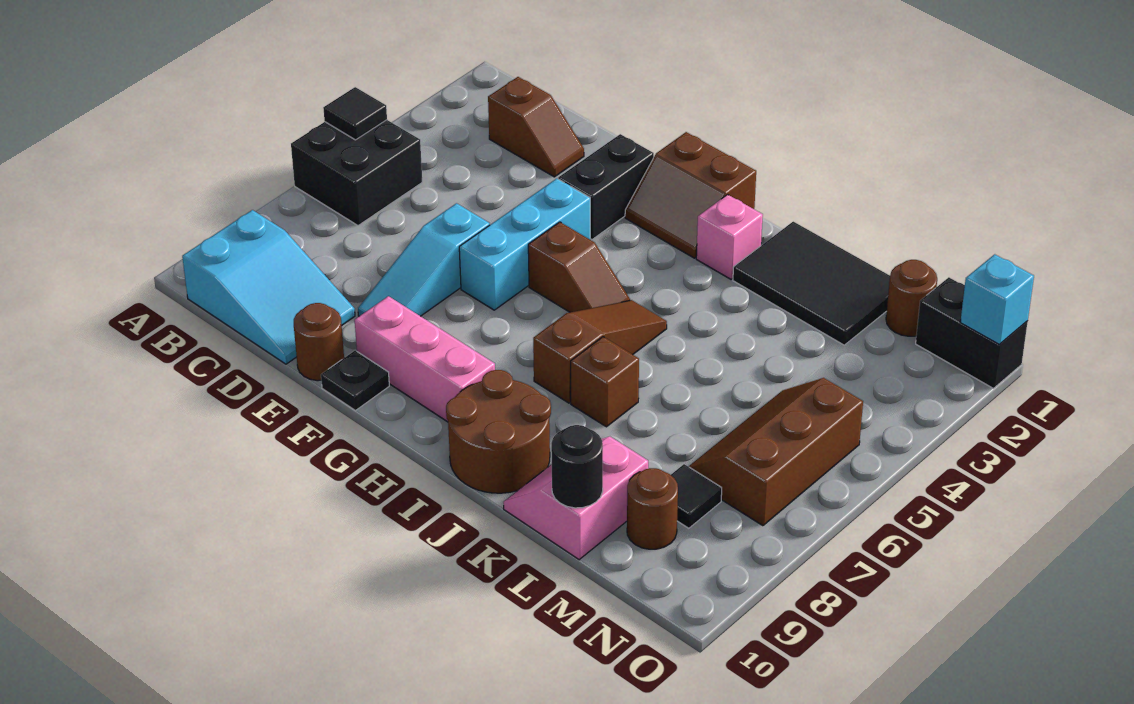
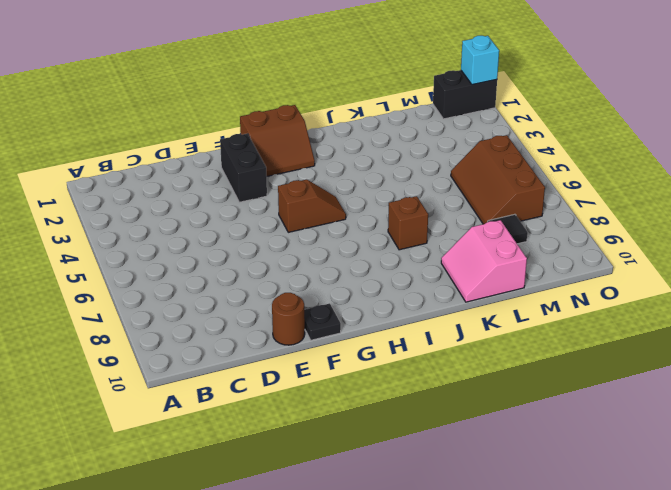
none -> black 2x2 brick [291,120,422,226]
none -> cyan 2x3 slope [182,210,355,364]
none -> brown 1x2 slope [488,77,584,177]

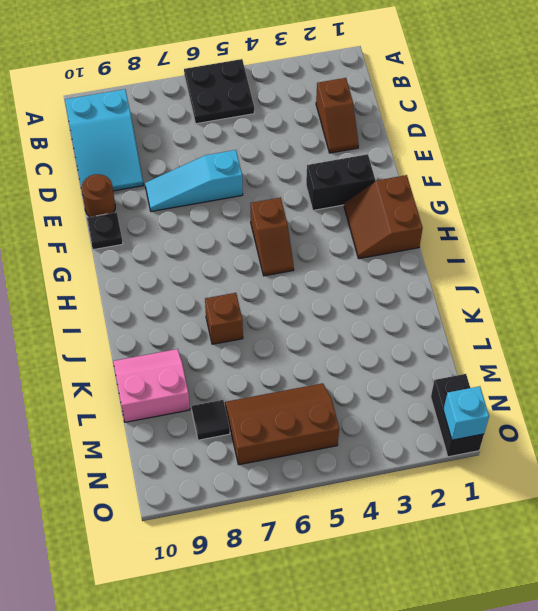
black 2x2 plate [184,59,254,124] -> black 2x2 brick [291,120,422,226]
none -> cyan 1x3 brick [459,179,590,310]
none -> pink 1x3 brick [355,296,495,422]
none -> pink 1x1 brick [696,195,763,279]

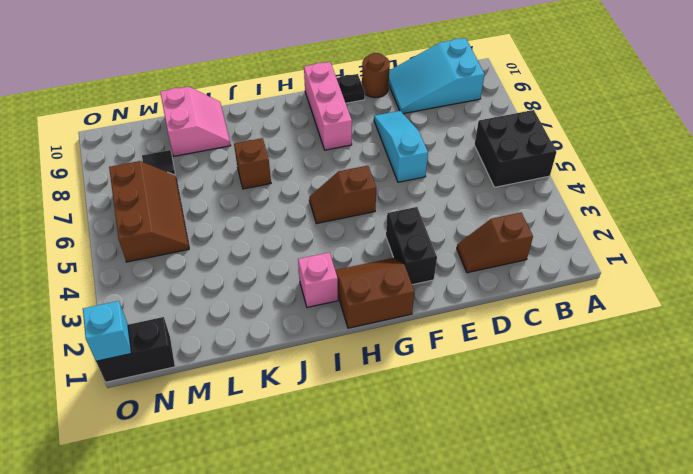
pink 1x3 brick [304,62,352,150] -> pink 1x3 brick turned to [355,296,495,422]
none -> cyan 1x3 brick [459,179,590,310]
none -> brown 1x3 slope [533,300,667,403]
none -> brown 2x2 round brick [446,370,551,493]

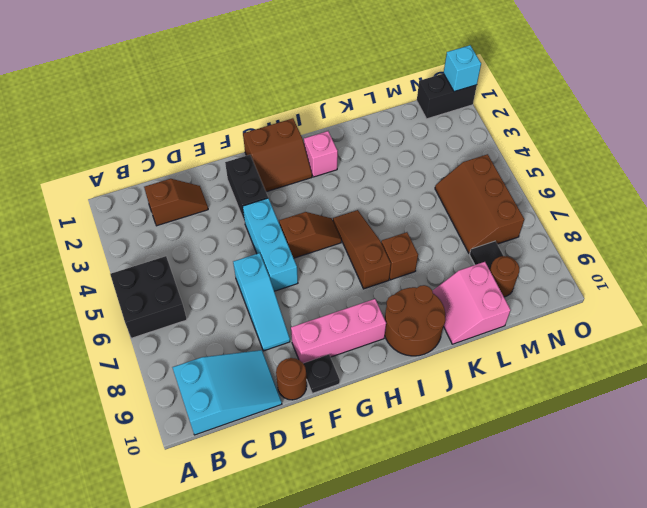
none -> black 2x3 tile [733,222,890,345]
none -> brown 1x1 round brick [886,260,937,336]
none -> black 1x1 tile [323,87,387,140]

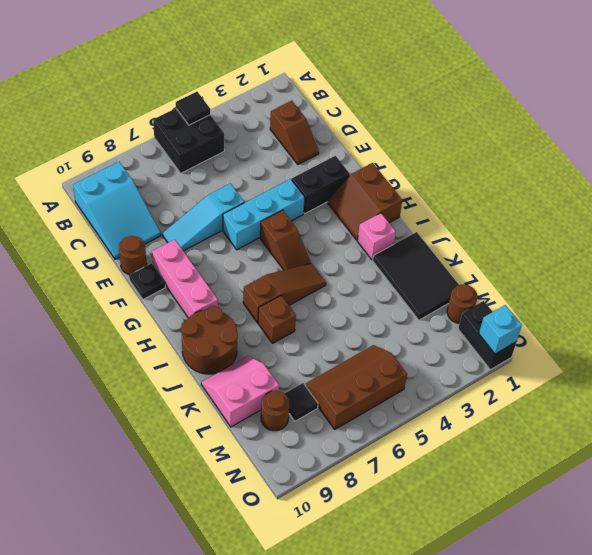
none -> black 1x1 round brick [551,425,603,508]

